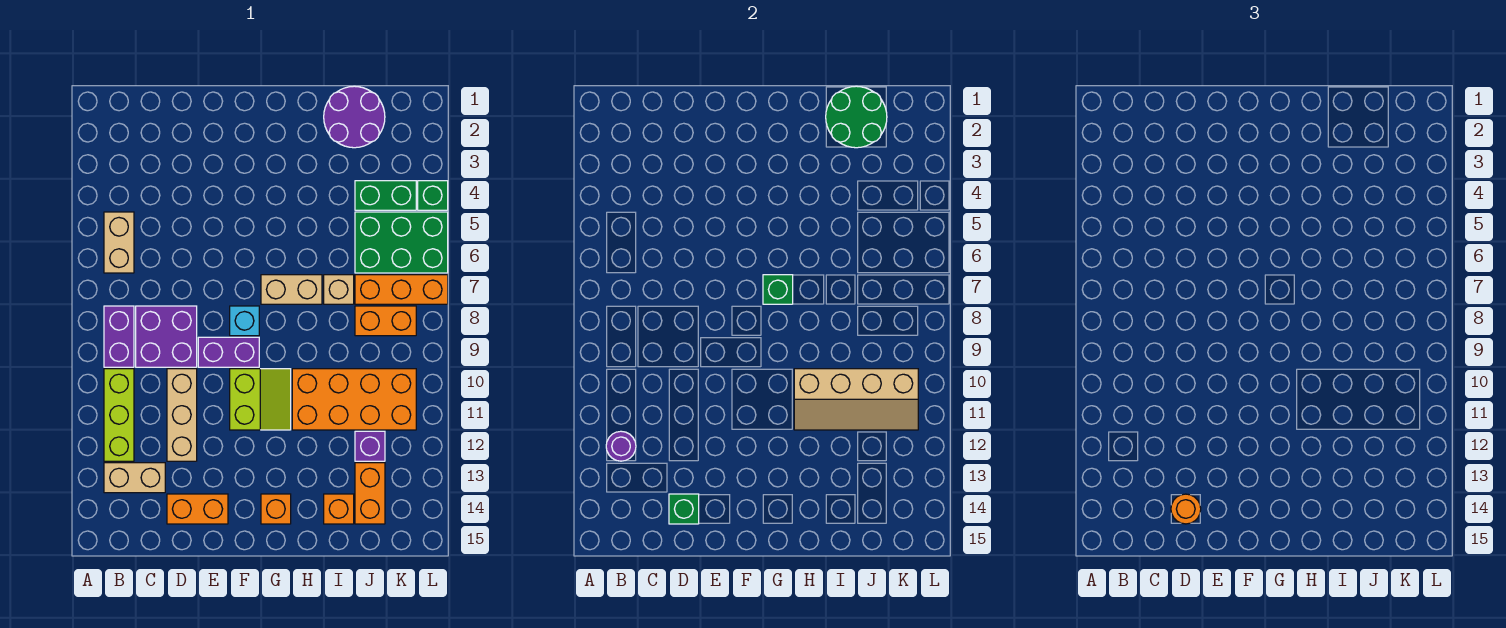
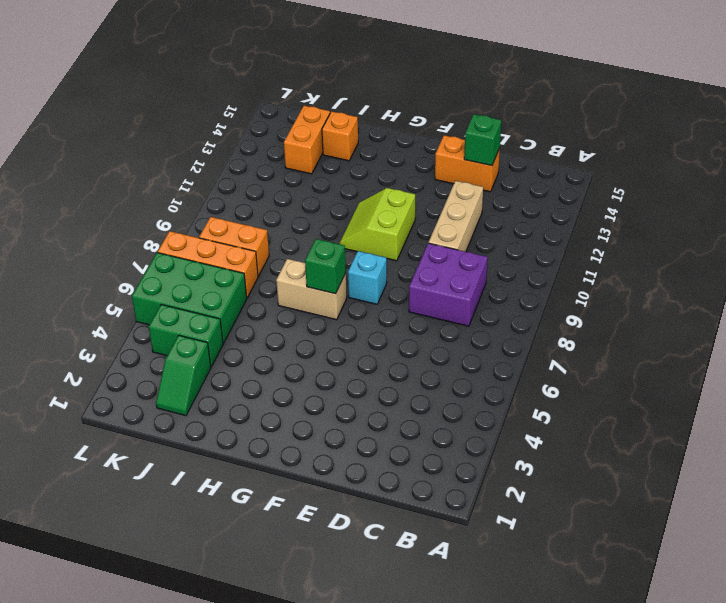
green 1x2 slope [156,335,211,416] -> purple 2x2 round brick [324,86,385,148]
none -> tan 1x2 brick [104,212,134,273]
none -> purple 1x2 brick [104,306,134,367]
none -> lime 1x3 brick [104,369,134,461]

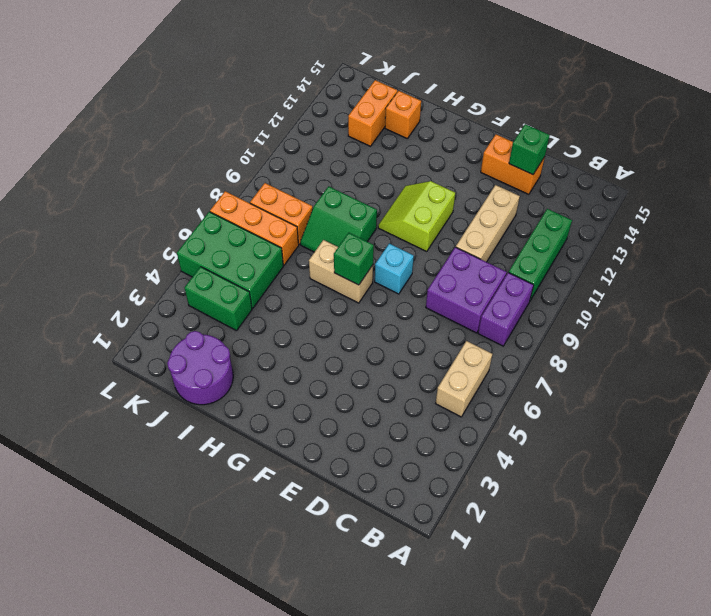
green 1x3 brick [509,209,572,301] -> lime 1x3 brick [104,369,134,461]
green 2x2 slope [300,186,377,252] -> none
none -> tan 1x2 brick [104,463,165,493]
none -> purple 1x2 brick [198,337,259,367]
none -> orange 1x1 brick [261,494,291,524]

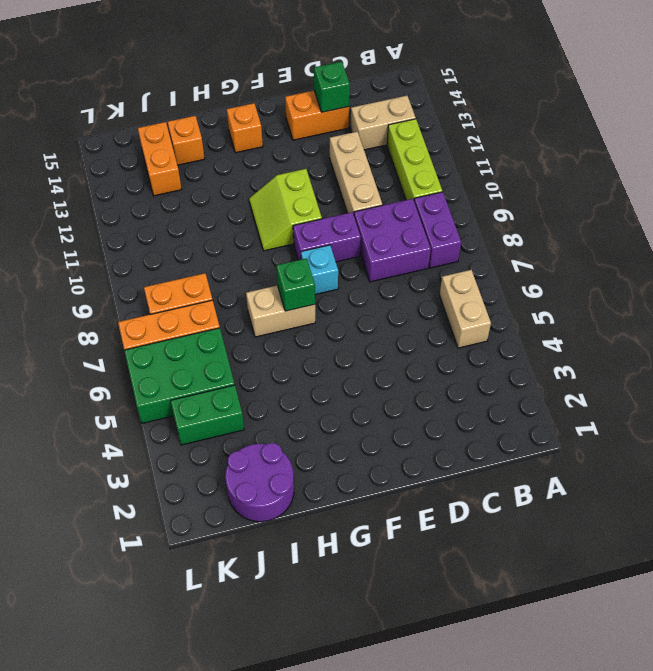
none -> orange 2x4 brick [292,369,416,430]
none -> tan 1x1 brick [324,275,354,304]
none -> purple 1x1 brick [355,431,385,461]

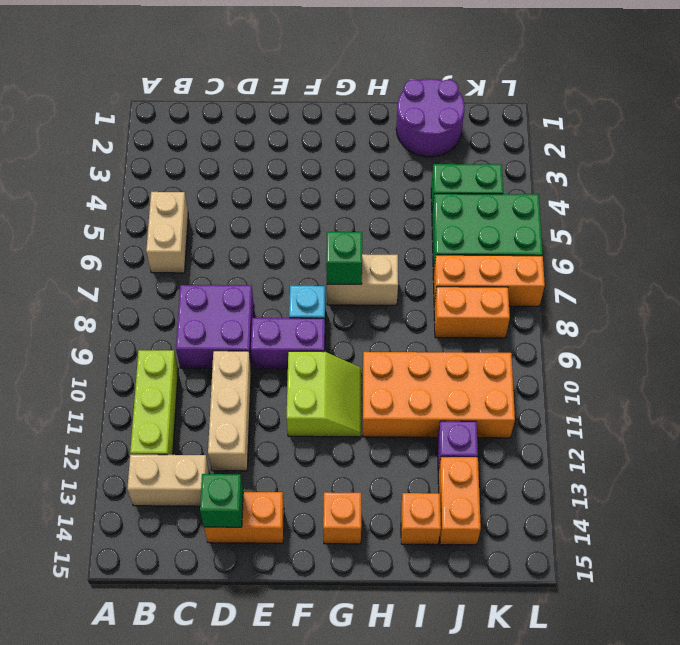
none -> purple 1x2 brick [104,306,134,367]
none -> tan 1x1 brick [324,275,354,304]
none -> green 1x1 brick [418,181,448,210]

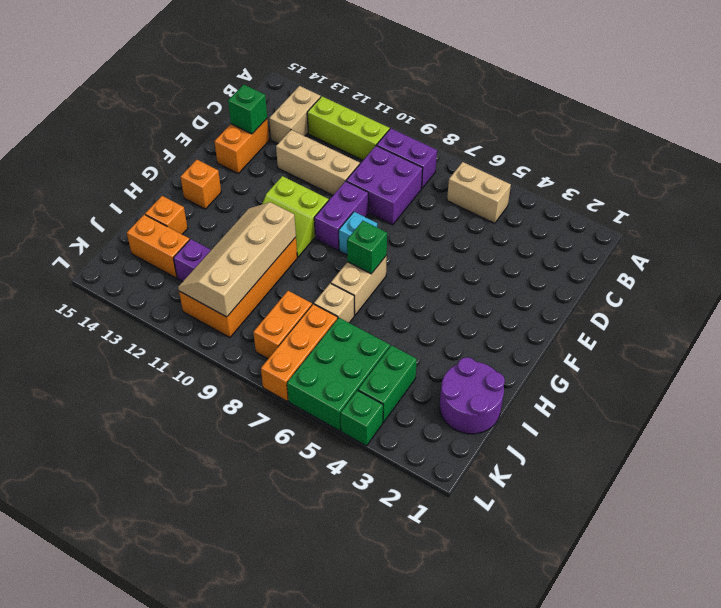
none -> purple 1x1 round brick [606,431,636,461]
none -> green 2x2 round brick [826,86,887,148]
none -> orange 1x1 round brick [1171,494,1201,524]

